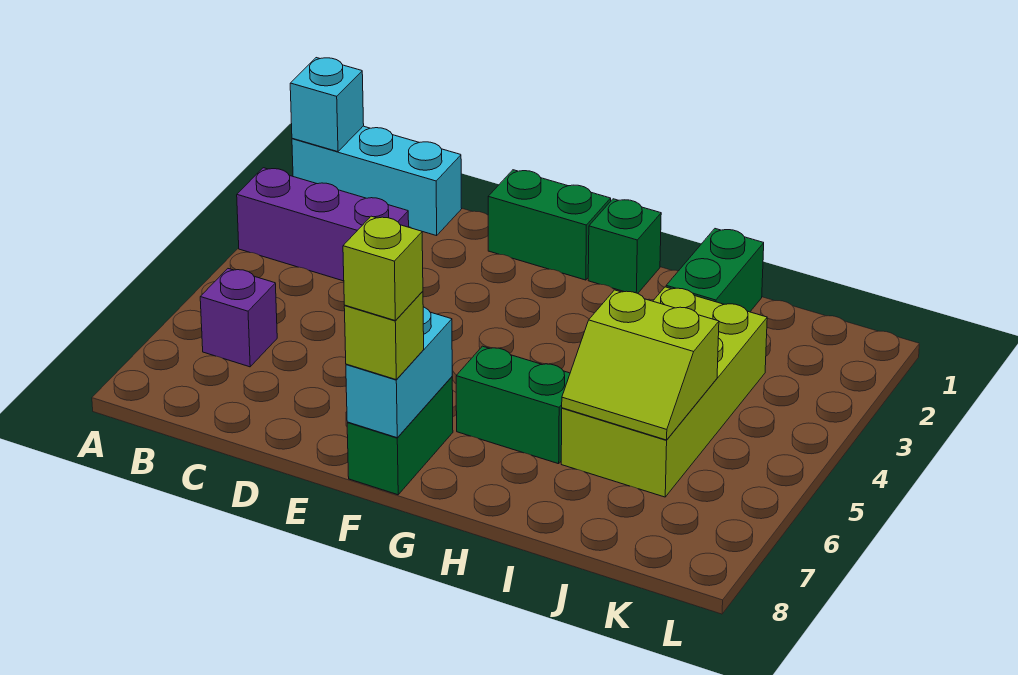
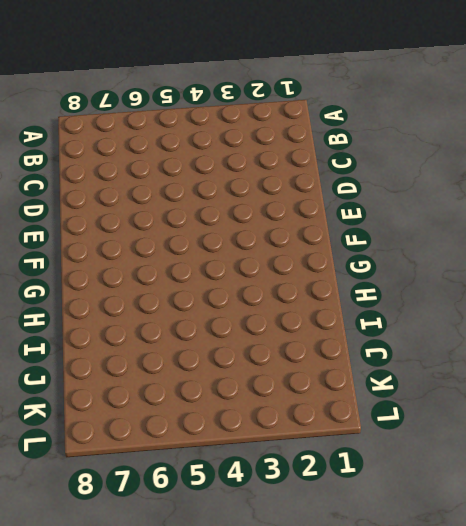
none -> cyan 1x3 brick [292,126,462,236]
none -> purple 1x3 brick [237,168,409,281]
none -> purple 1x1 brick [200,269,277,367]

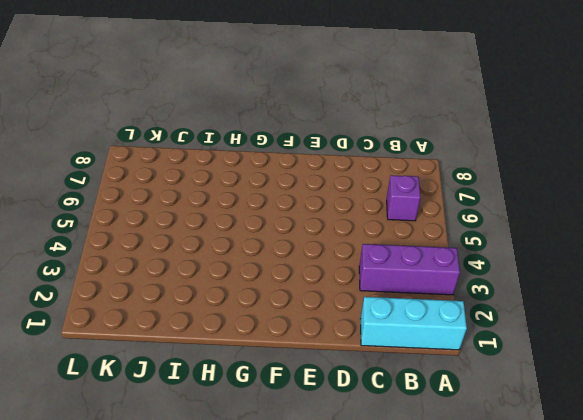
none -> green 1x2 brick [488,170,611,280]
none -> green 1x2 brick [347,377,453,495]
none -> green 1x1 brick [588,199,661,293]

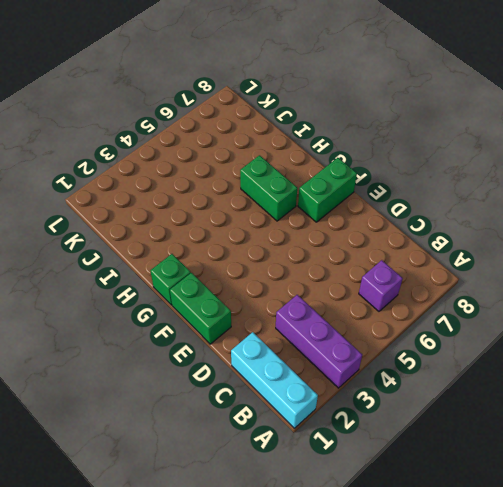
none -> green 1x2 brick [666,229,764,312]
none -> lime 2x4 brick [561,287,767,497]
none -> cyan 1x1 brick [290,58,364,152]

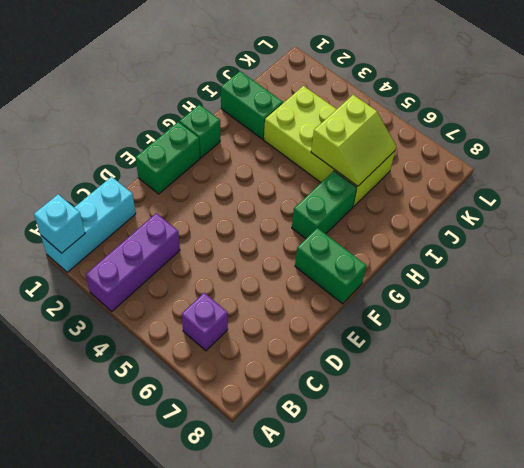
none -> cyan 1x2 brick [346,307,452,438]
none -> lime 1x1 brick [344,291,424,379]
none -> lime 1x1 brick [343,216,423,320]

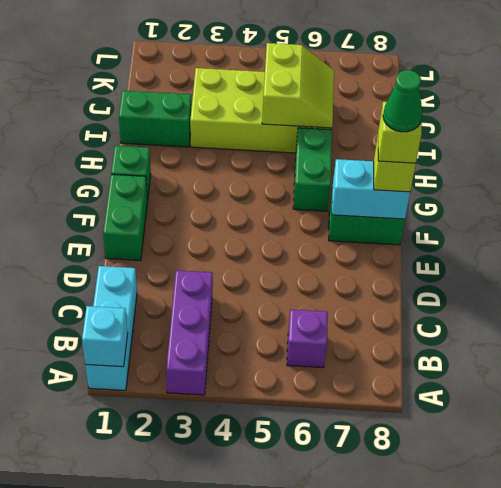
green 1x1 cone [383,70,422,132] -> none

